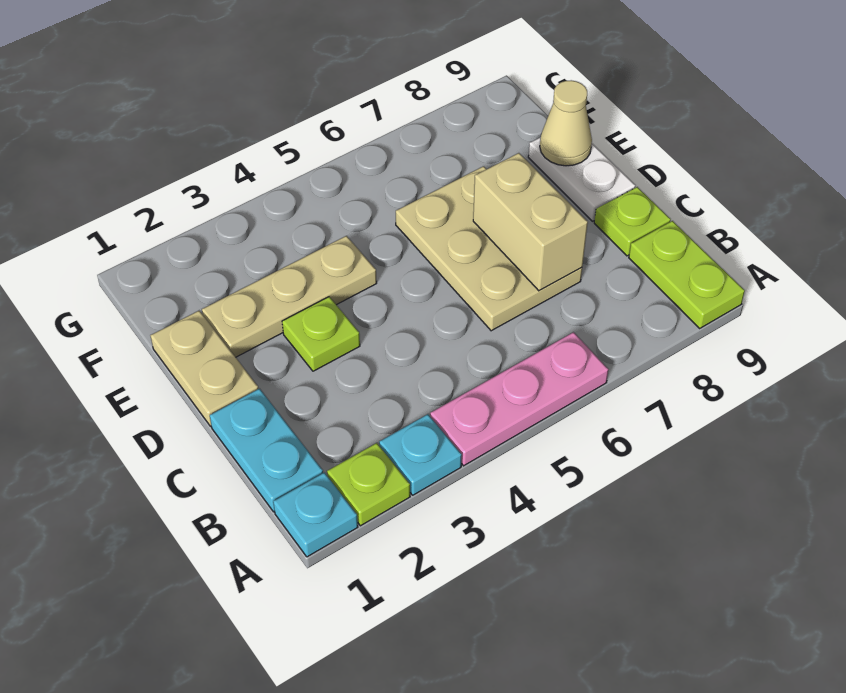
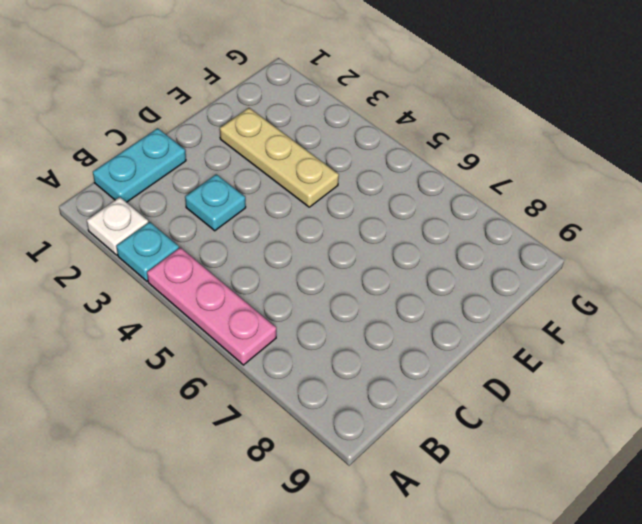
white 1x1 plate [87,197,148,255] -> lime 1x1 plate [327,443,410,526]
cyan 1x1 plate [185,174,246,231] -> cyan 1x1 plate moved to [273,472,358,557]
none -> lime 1x2 plate [629,221,745,328]
none -> tan 2x3 plate [396,166,582,331]
none -> lime 1x1 plate [594,187,671,256]

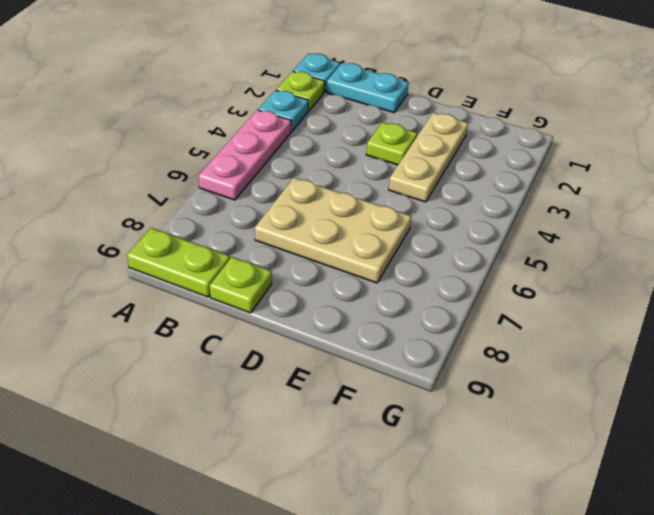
none -> tan 1x2 plate [150,311,258,426]
none -> white 1x2 plate [528,137,635,221]
none -> tan 1x2 brick [473,153,588,291]

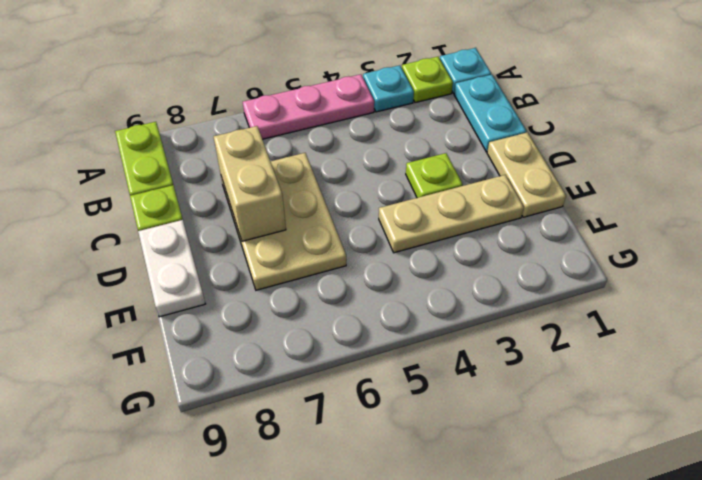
none -> tan 1x1 cone [540,80,592,166]

